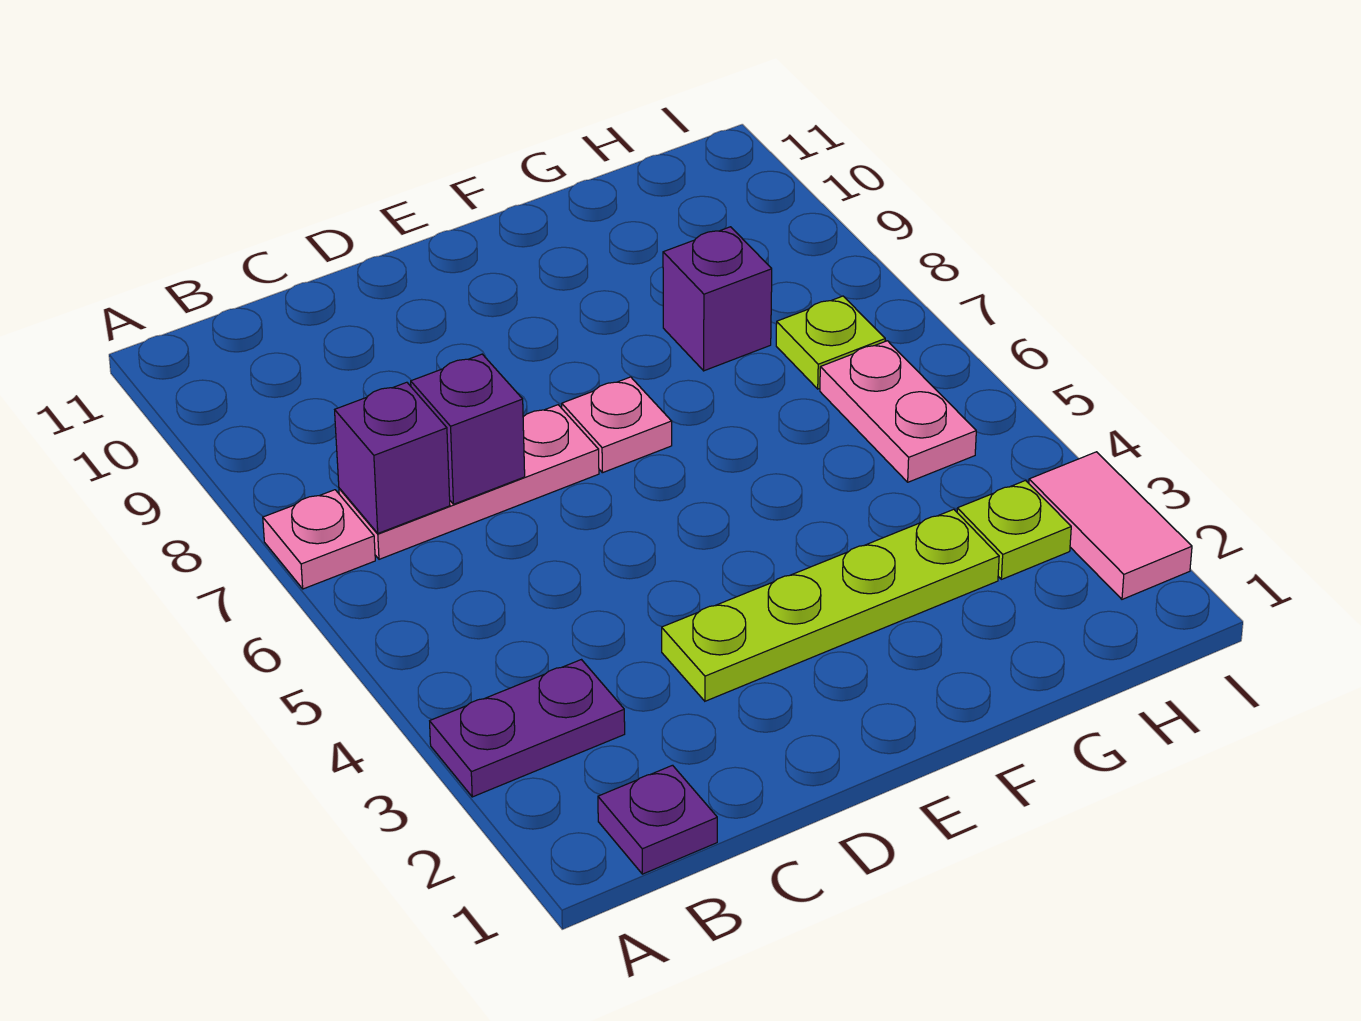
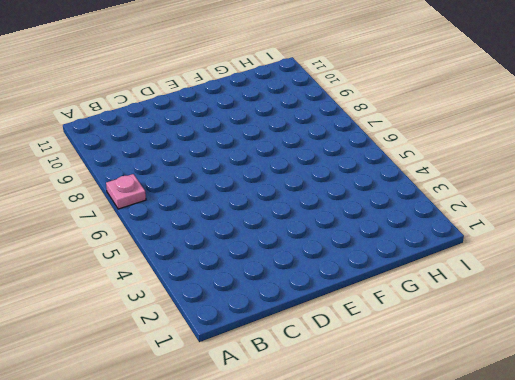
none -> purple 1x2 plate [430,660,625,797]
none -> purple 1x1 plate [598,765,717,874]
none -> pink 1x3 plate [339,405,599,559]

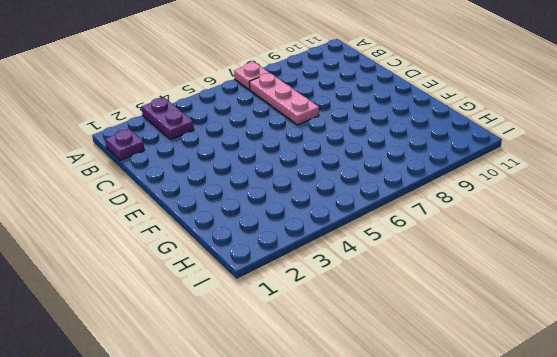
none -> lime 1x4 plate [662,509,999,701]
none -> pink 1x1 plate [562,377,672,473]
none -> purple 1x1 brick [663,227,772,371]

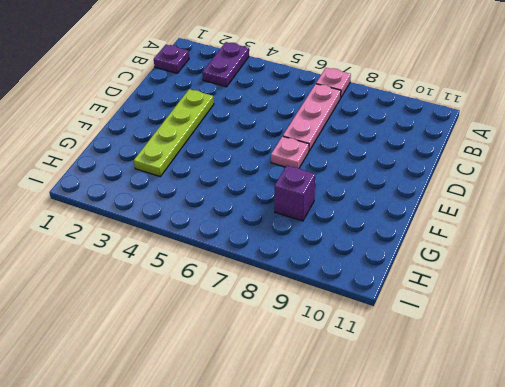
none -> lime 1x1 plate [957,481,1071,579]
none -> pink 1x2 plate [820,341,976,482]
none -> lime 1x1 plate [776,296,885,389]

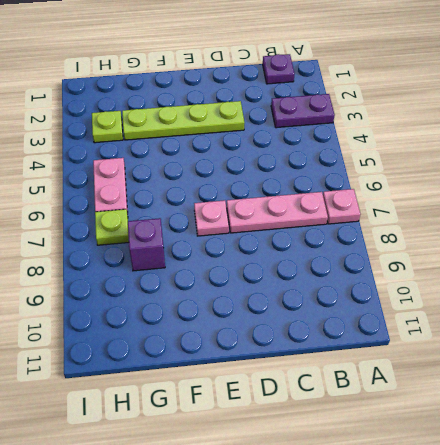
none -> pink 1x2 tile [1029,452,1192,599]
none -> purple 1x1 brick [335,382,450,533]
none -> purple 1x1 brick [411,354,525,504]

